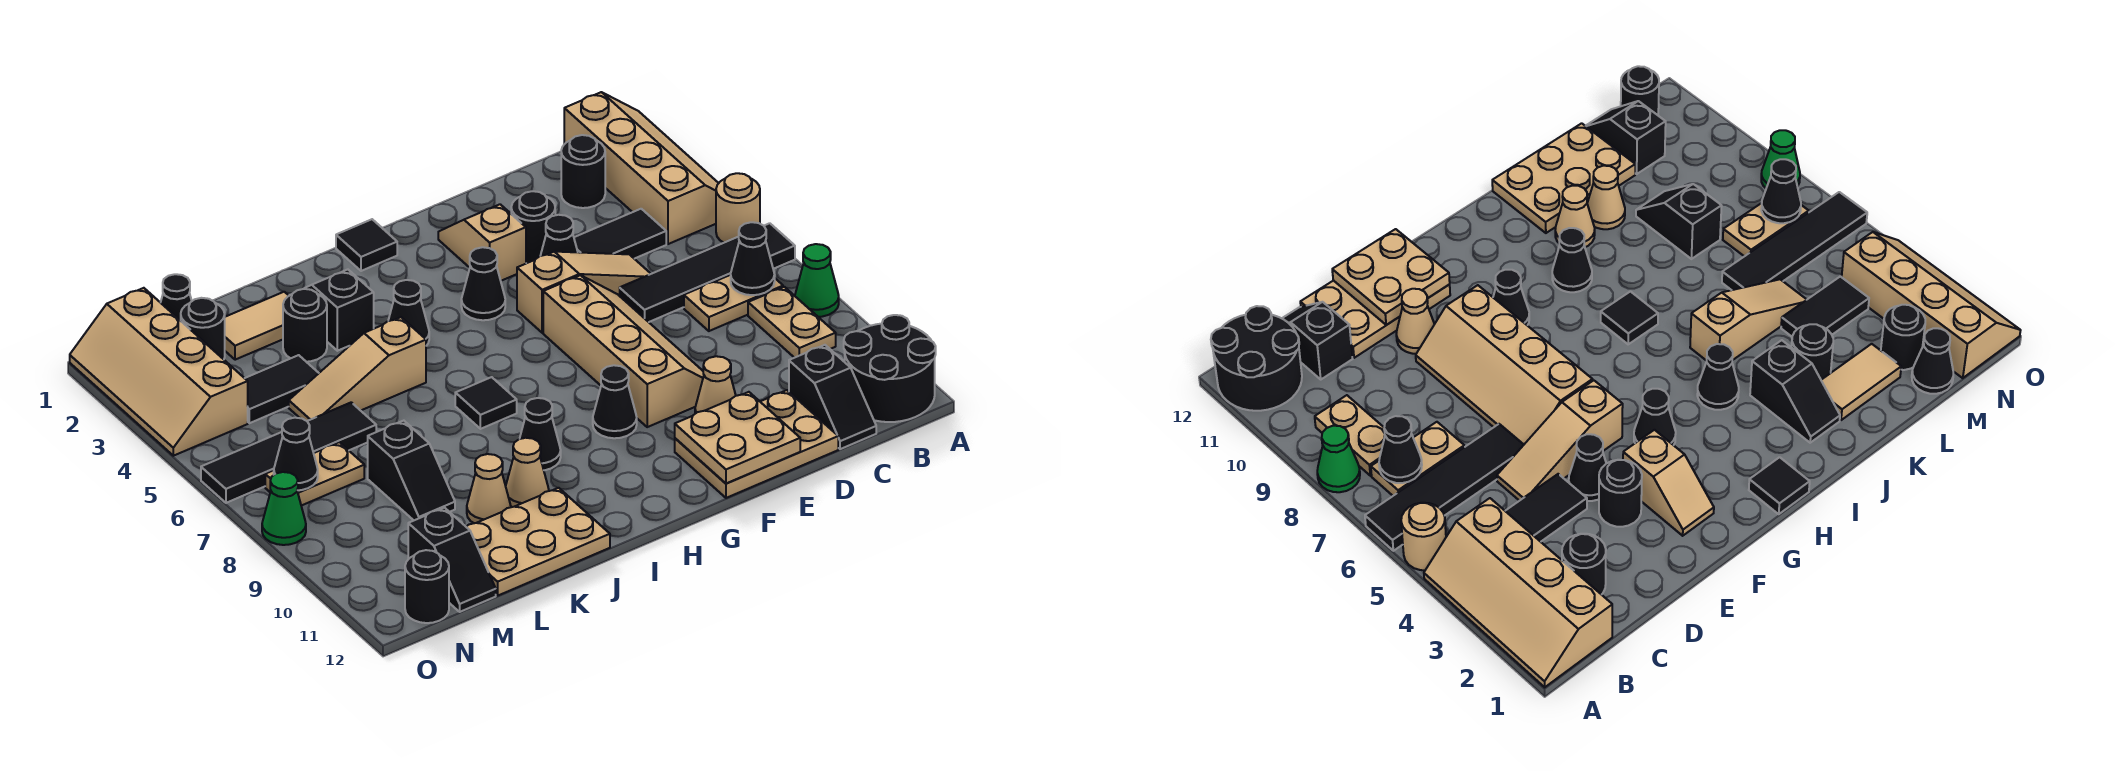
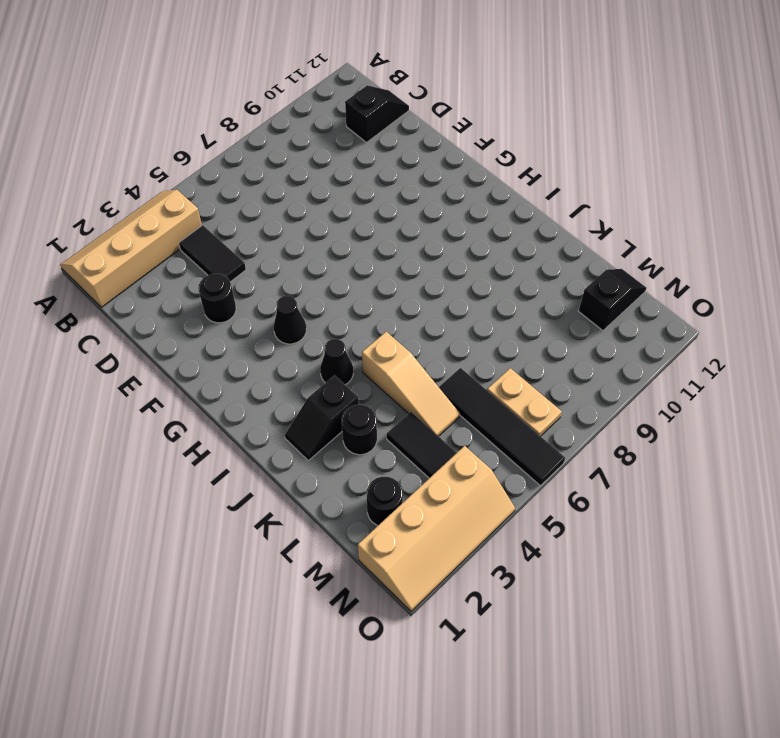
none -> tan 1x1 round brick [716,173,760,243]
none -> black 1x4 tile [620,223,795,322]
none -> green 1x1 cone [795,244,839,317]
none -> black 2x2 round brick [844,315,936,422]

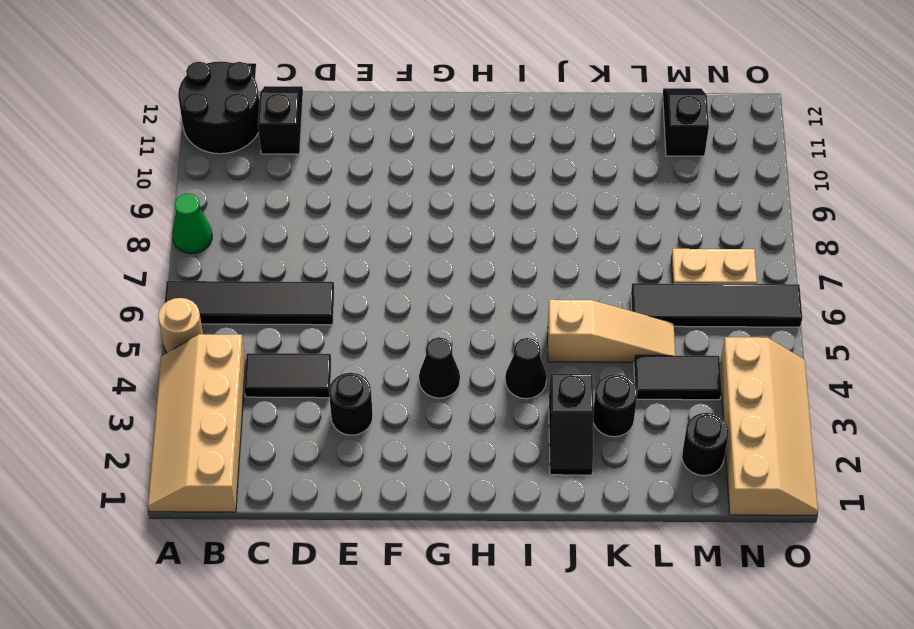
none -> tan 1x2 plate [684,275,783,331]
none -> tan 1x2 plate [748,287,836,358]
none -> black 1x1 round brick [561,135,605,208]
none -> tan 1x3 slope [517,252,651,333]

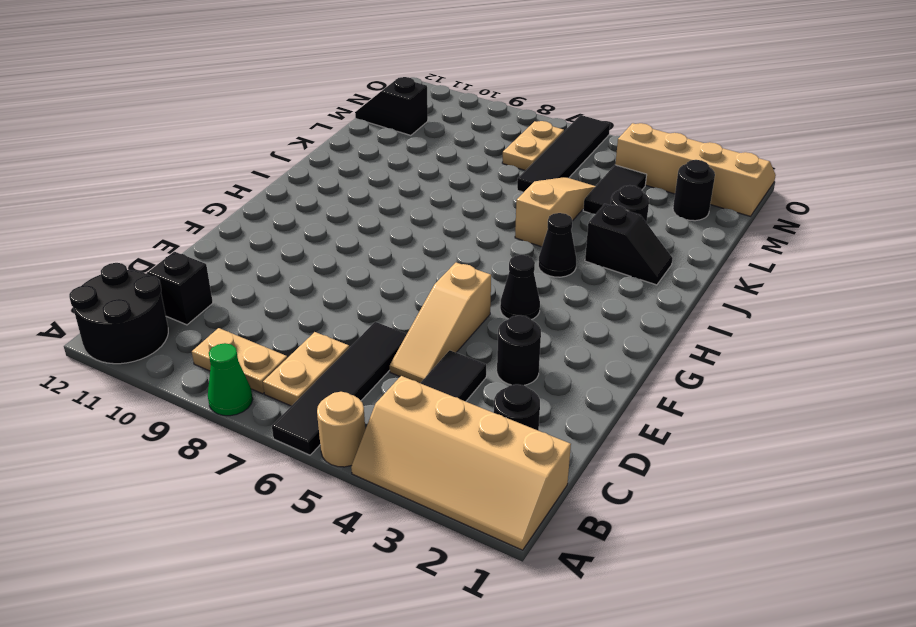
none -> tan 2x3 plate [675,390,838,498]
none -> black 1x1 cone [541,215,578,256]
none -> tan 2x4 slope [543,275,704,427]
none -> tan 1x1 cone [695,356,736,414]

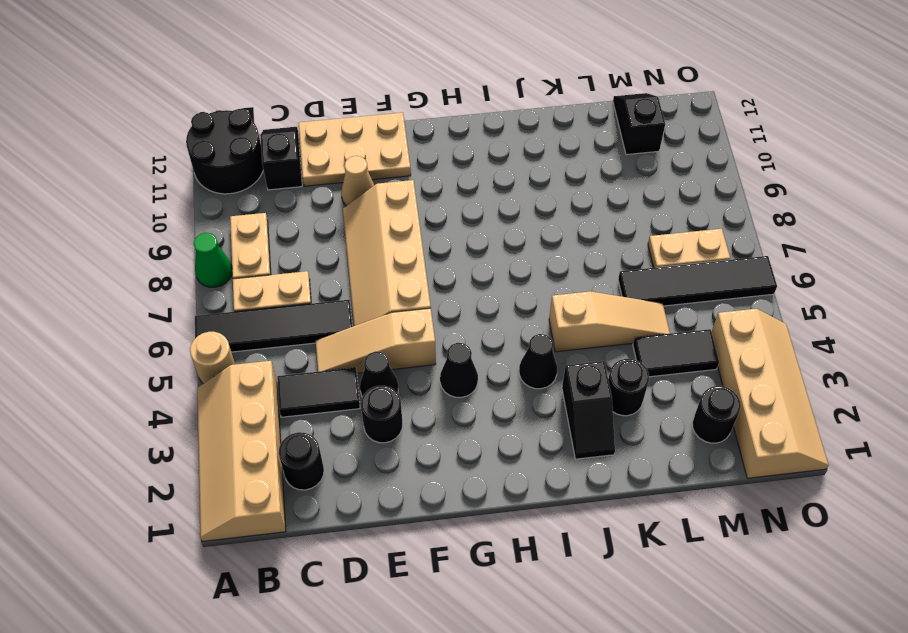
none -> tan 1x2 slope [438,204,526,281]
none -> black 1x1 cone [593,365,637,438]
none -> black 1x1 tile [336,219,397,271]
none -> black 1x1 tile [455,377,517,429]

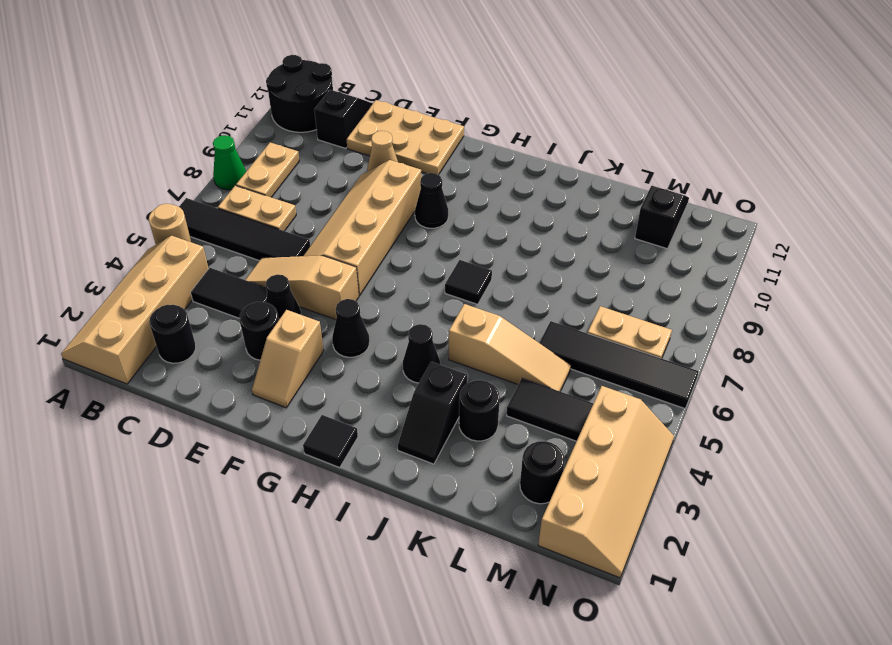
none -> black 1x1 cone [520,398,561,470]
none -> tan 1x1 cone [506,438,549,507]
none -> tan 2x3 plate [466,488,610,595]
none -> tan 1x2 tile [225,292,289,360]

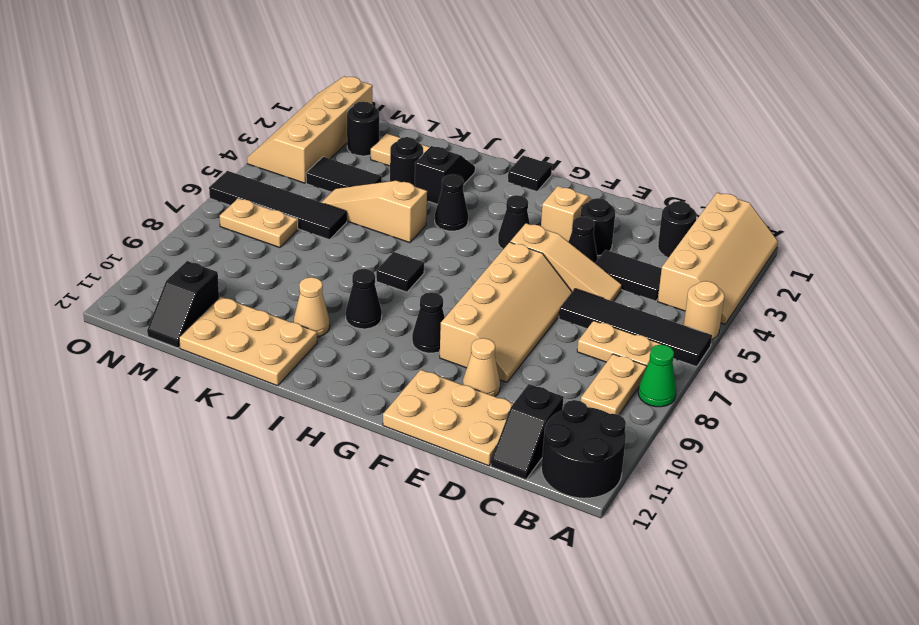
none -> tan 1x1 cone [467,454,511,523]
none -> black 1x2 slope [368,421,455,520]
none -> black 1x1 cone [161,274,192,321]
none -> black 1x1 round brick [405,550,449,623]

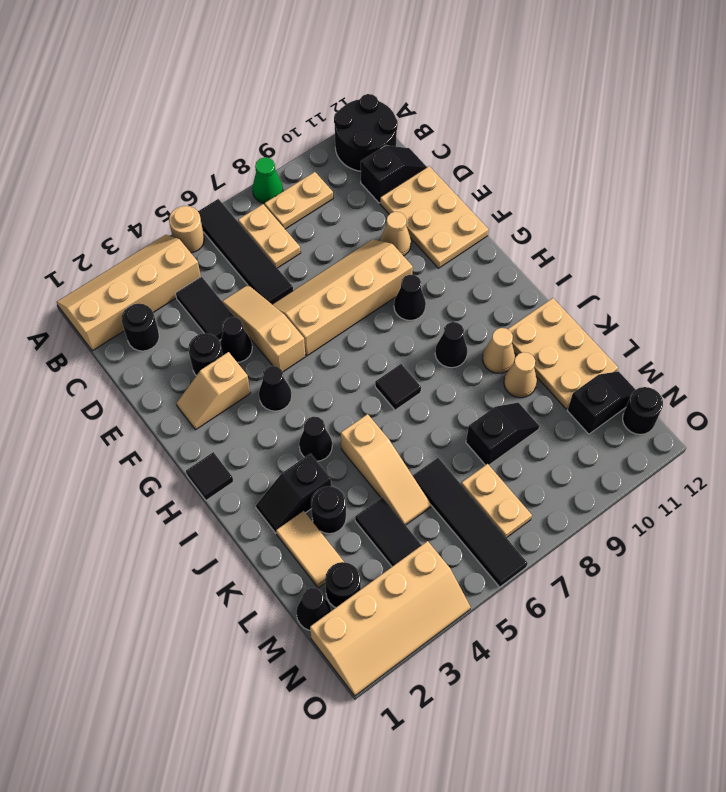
none -> green 1x1 cone [262,472,306,545]
none -> black 1x1 cone [731,222,775,295]
none -> tan 2x2 plate [675,392,800,483]
none -> black 1x1 cone [274,418,318,490]

